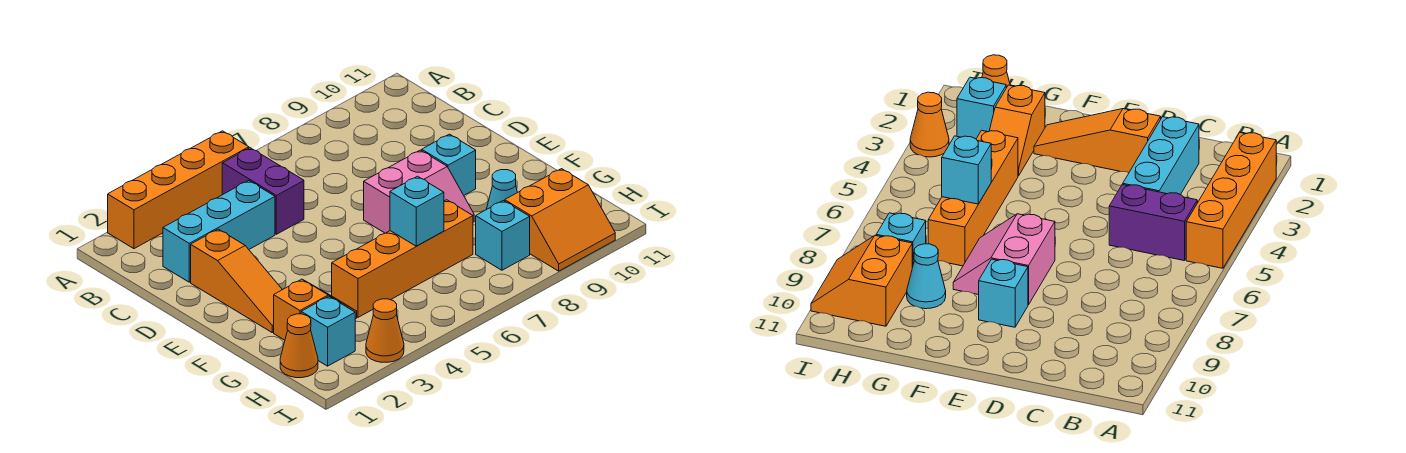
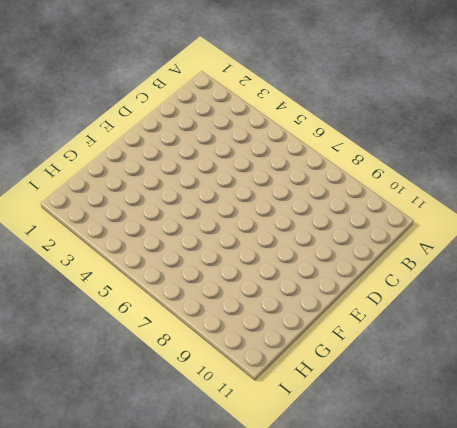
none -> orange 1x4 brick [108,131,249,249]
none -> purple 1x2 brick [222,148,304,234]
none -> cyan 1x3 brick [163,181,275,282]

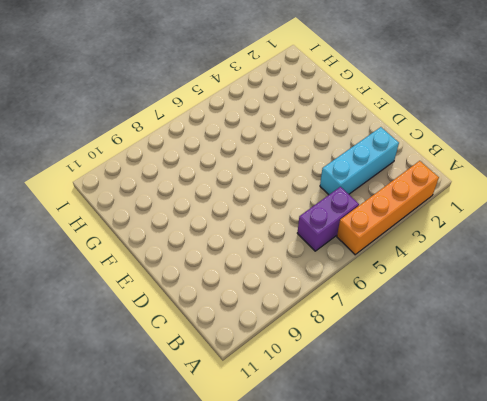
purple 1x2 brick [297,187,359,251] -> purple 1x2 brick turned to [222,148,304,234]
none -> orange 1x3 slope [191,229,282,332]
none -> pink 2x2 slope [364,150,474,233]
none -> cyan 1x1 brick [422,134,476,195]

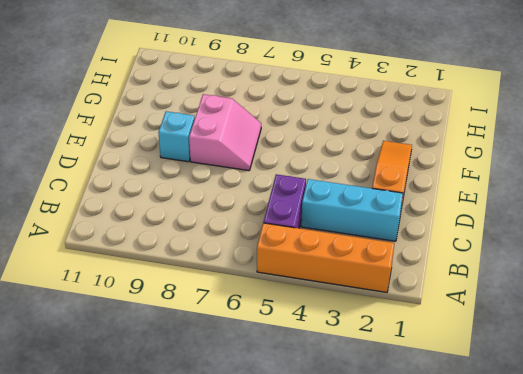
pink 2x2 slope [189,94,261,171] -> pink 2x2 slope turned to [364,150,474,233]
none -> orange 1x2 slope [274,279,357,340]
none -> orange 1x4 brick [332,200,473,317]
none -> cyan 1x1 cone [486,170,517,210]

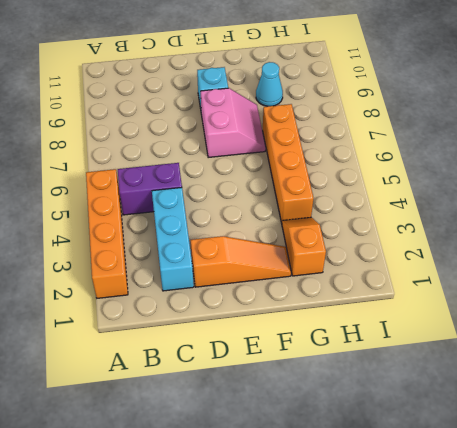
none -> orange 1x1 cone [280,314,318,378]
none -> cyan 1x1 brick [301,296,355,366]
none -> cyan 1x1 brick [476,201,530,270]

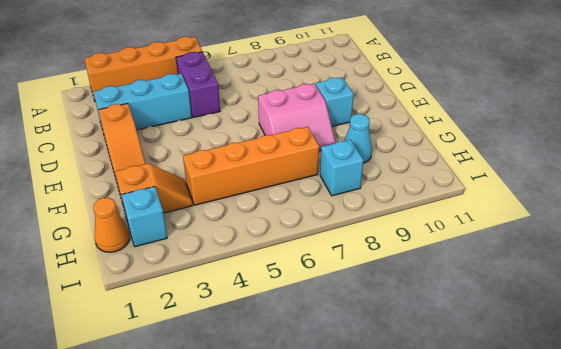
none -> orange 2x2 slope [505,169,615,271]
none -> orange 1x1 cone [366,299,404,362]
none -> cyan 1x1 brick [390,176,444,246]

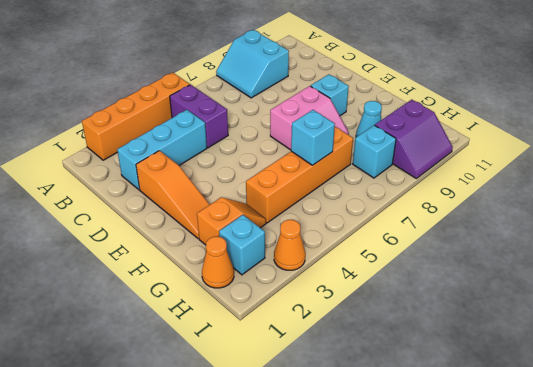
cyan 2x2 slope [216,30,289,98] -> none
purple 2x2 slope [375,100,453,178] -> orange 2x2 slope [505,169,615,271]

